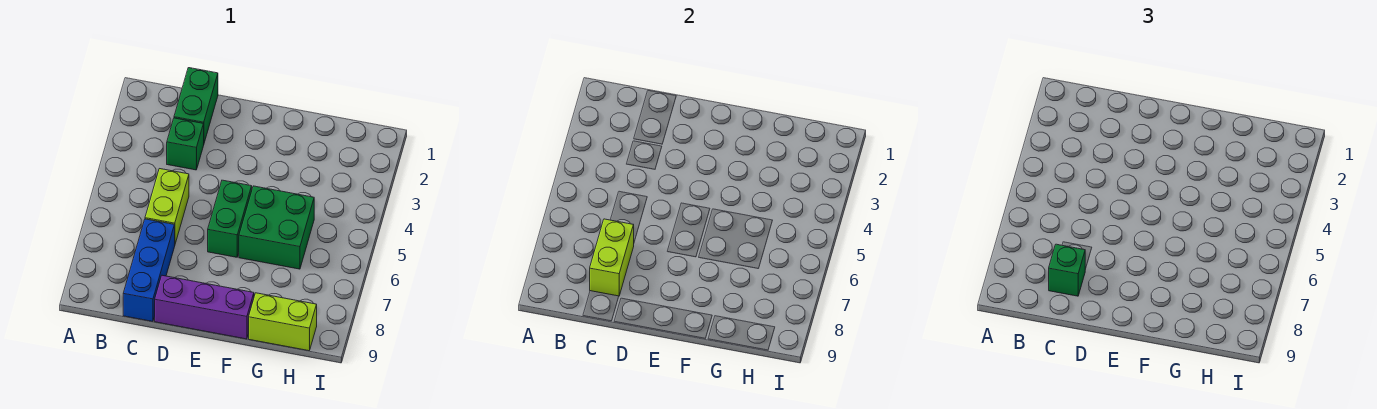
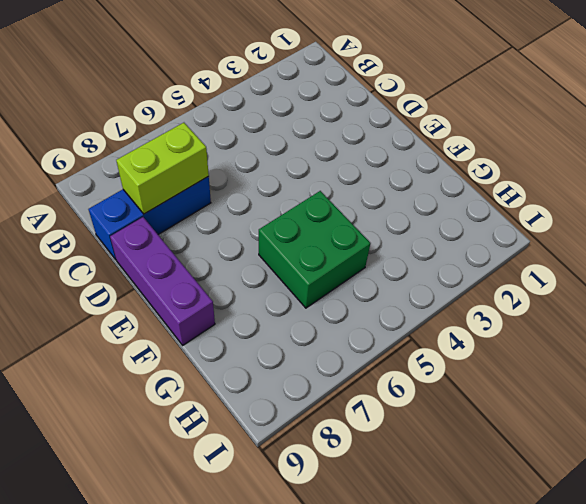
none -> green 1x2 brick [174,68,218,143]
none -> green 1x1 brick [167,118,204,170]

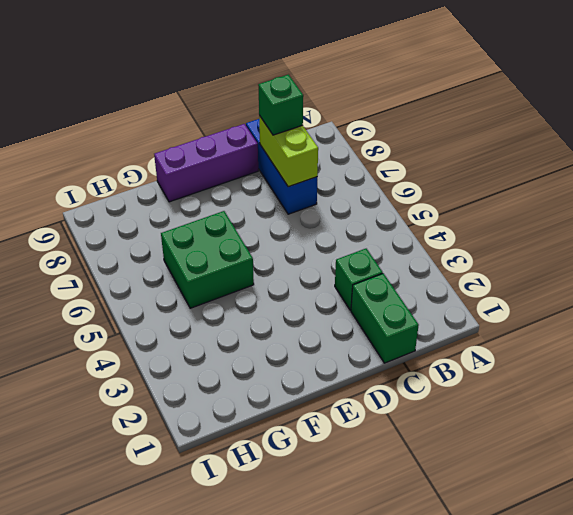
none -> lime 1x2 brick [145,169,189,244]
none -> green 1x2 brick [208,180,252,257]

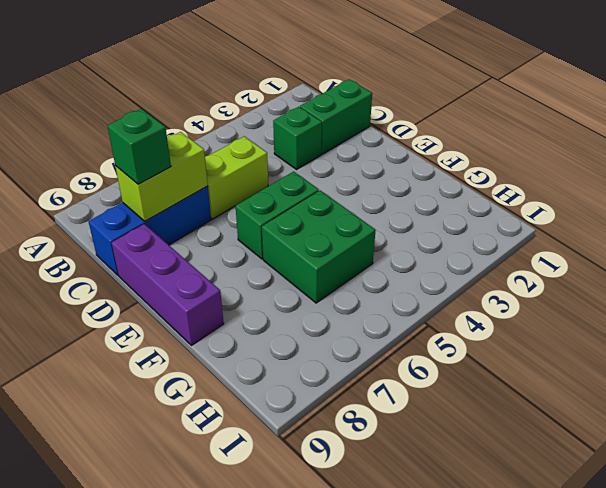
none -> lime 1x2 brick [249,293,317,351]

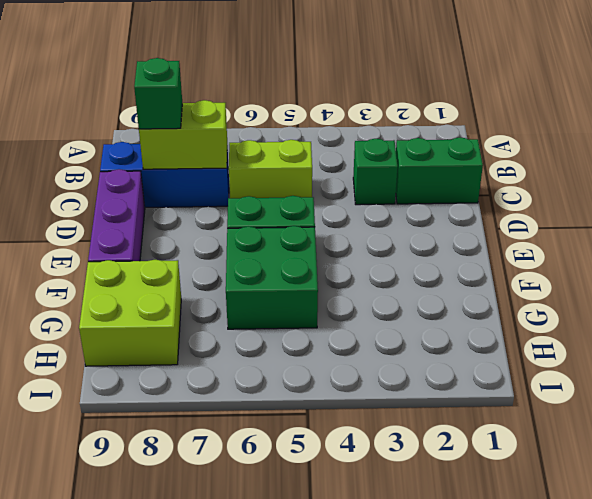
lime 2x2 brick [79,260,181,366] -> lime 1x2 brick [249,293,317,351]

